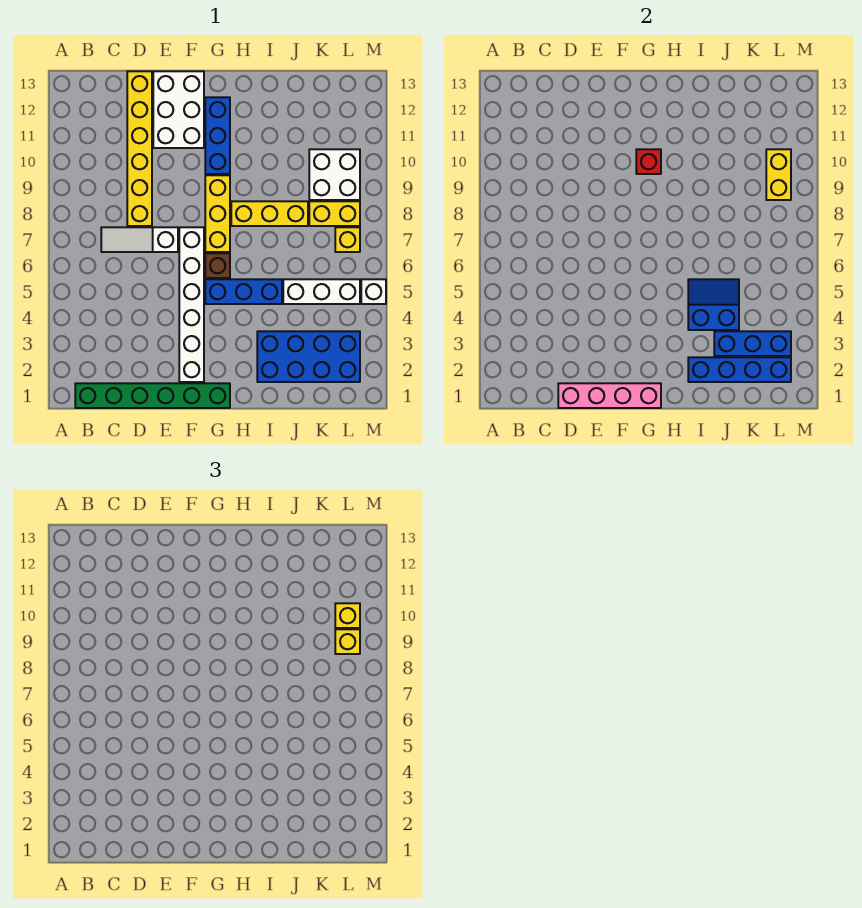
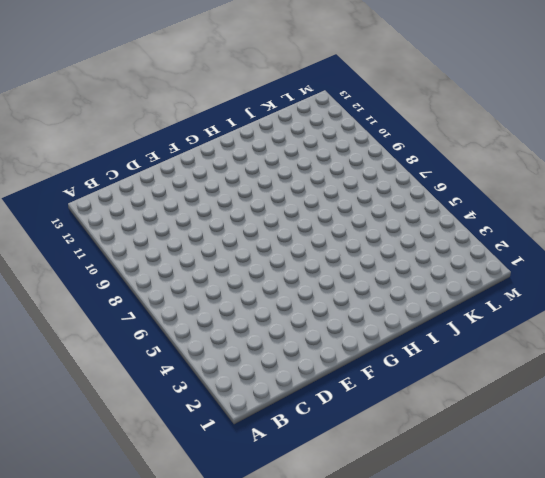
none -> green 1x6 brick [75,383,230,408]
none -> white 1x3 slope [101,227,178,252]
none -> yellow 1x6 brick [127,71,152,226]

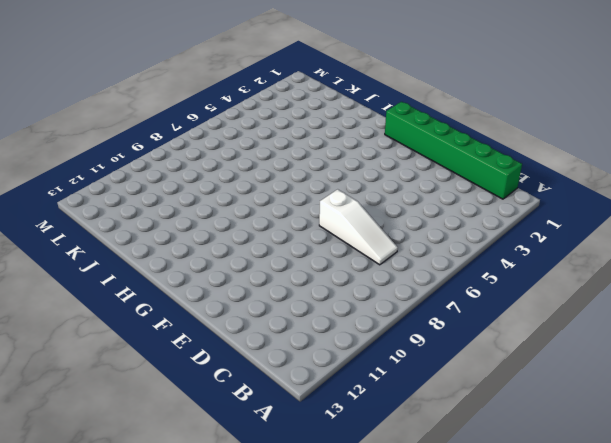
none -> yellow 1x6 brick [127,71,152,226]
none -> white 2x3 brick [153,71,204,148]
none -> white 1x6 brick [179,227,204,382]

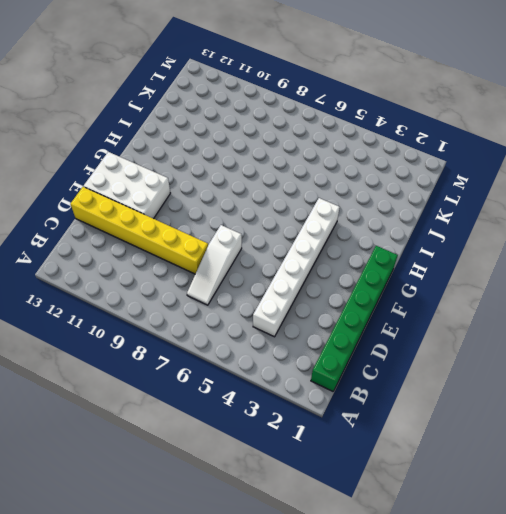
white 1x6 brick [253,198,340,337] -> white 1x6 brick turned to [179,227,204,382]
none -> blue 1x3 brick [205,279,282,304]
none -> brown 1x1 brick [205,253,230,278]
none -> yellow 1x3 brick [205,175,230,252]

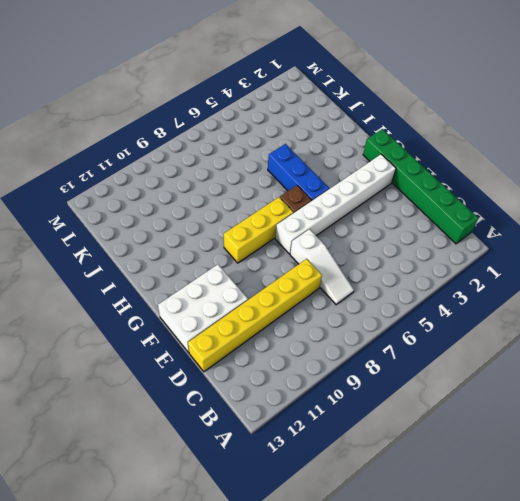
none -> blue 1x3 brick [205,97,230,174]
none -> yellow 1x3 brick [231,201,308,226]
none -> blue 2x4 brick [257,331,360,382]

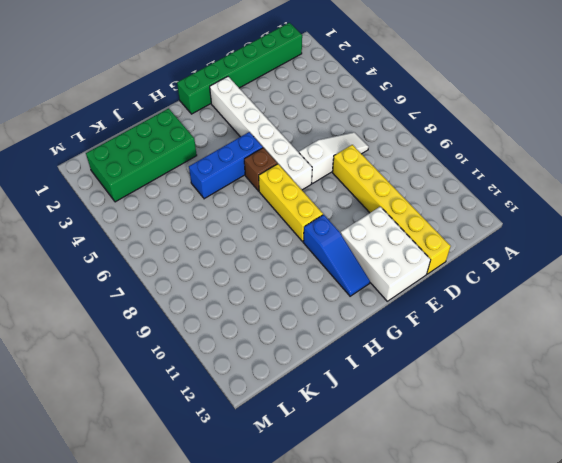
blue 1x3 slope [303,215,370,296] -> blue 1x3 brick [205,97,230,174]
green 2x4 brick [86,108,197,202] -> blue 2x4 brick [257,331,360,382]
none -> yellow 1x3 brick [231,201,308,226]
none -> white 1x3 brick [283,279,360,304]
none -> yellow 1x2 brick [309,201,360,226]

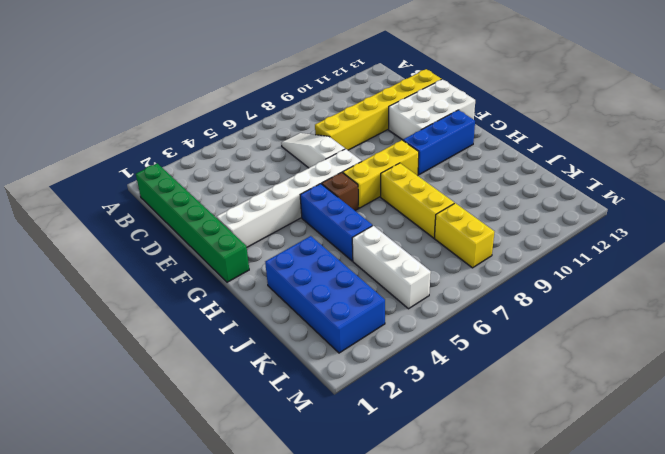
none -> white 2x2 brick [309,149,360,200]
none -> yellow 1x1 brick [335,227,360,252]
none -> white 1x1 brick [361,279,386,304]

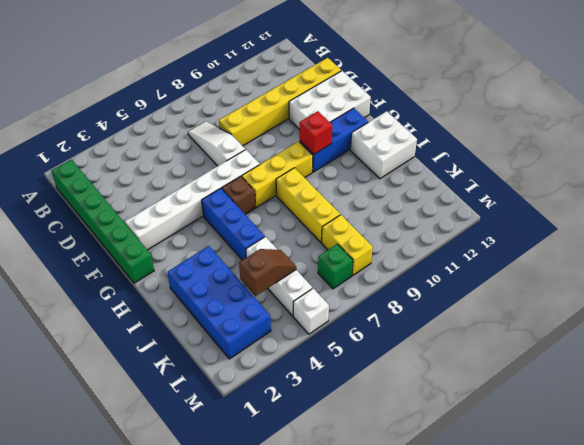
white 2x2 brick [350,111,417,179] -> white 2x2 brick moved to [309,149,360,200]
brown 1x2 slope [239,249,296,296] -> none
green 1x1 brick [318,244,353,289] -> yellow 1x1 brick [335,227,360,252]
none -> pink 1x4 brick [558,383,661,408]
none -> blue 1x4 brick [688,357,791,382]
none -> blue 2x2 slope [688,279,739,330]

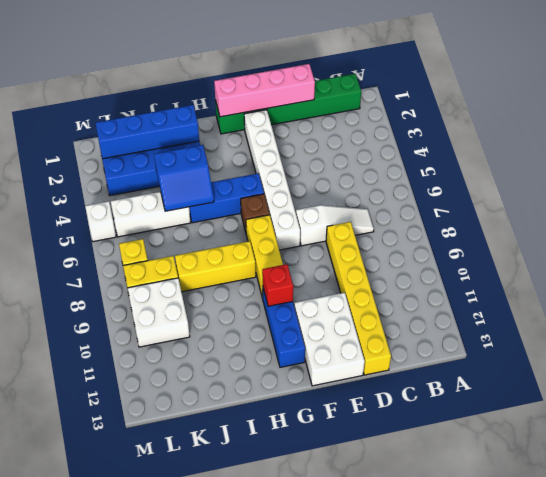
none -> blue 1x3 brick [714,331,791,356]
none -> yellow 1x2 brick [766,149,791,200]
none -> yellow 1x1 brick [335,629,360,654]

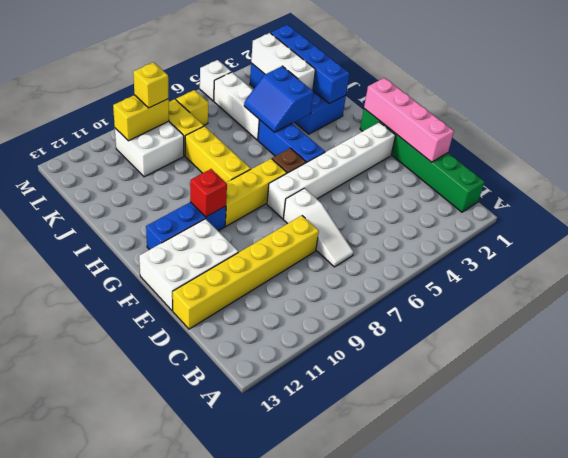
white 1x3 brick [251,33,316,91] -> blue 1x3 brick [714,331,791,356]
none -> yellow 1x1 brick [335,603,360,628]

